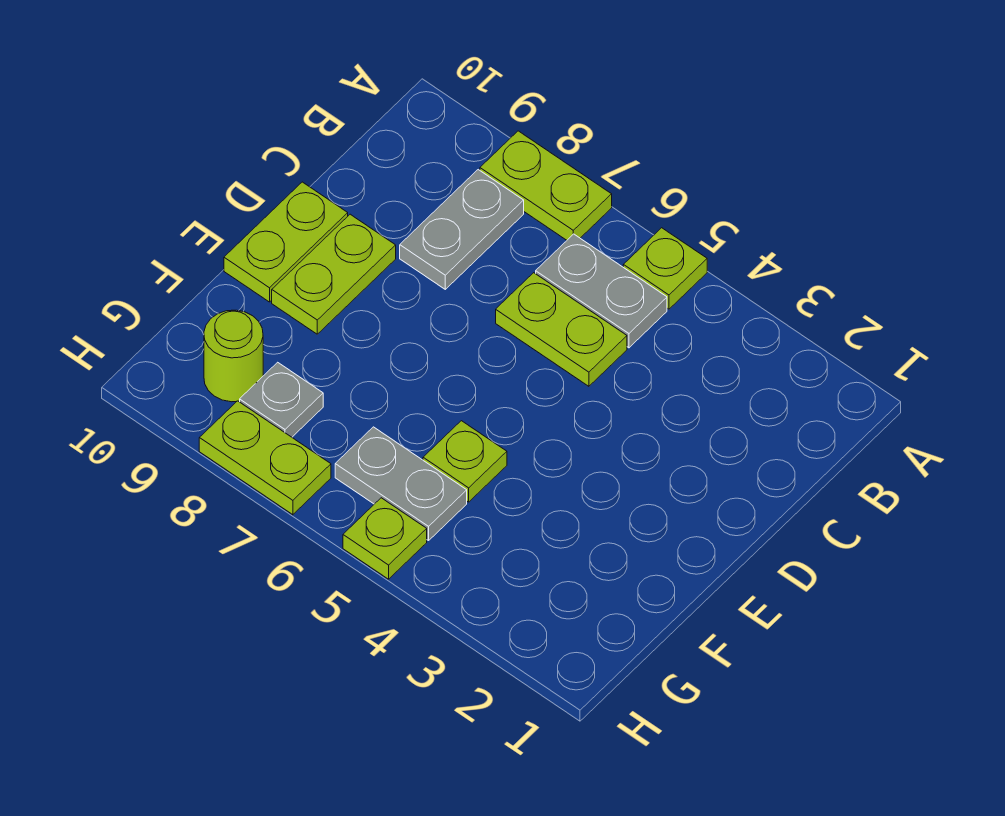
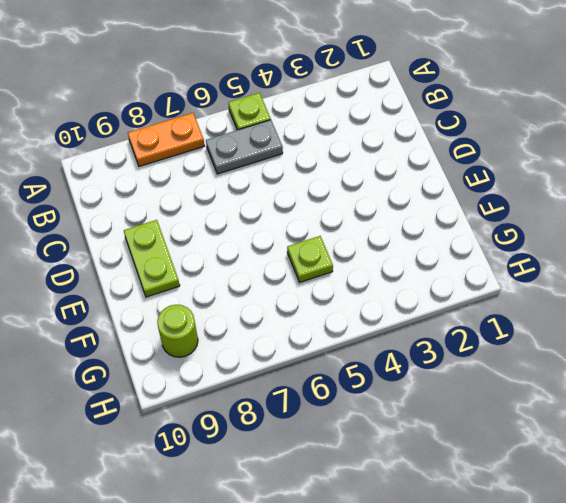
orange 1x2 plate [128,113,204,166] -> lime 1x2 plate [480,131,612,240]
none -> grey 1x2 plate [400,170,524,289]
none -> lime 1x2 plate [496,273,627,386]
none -> lime 1x2 plate [224,182,348,302]

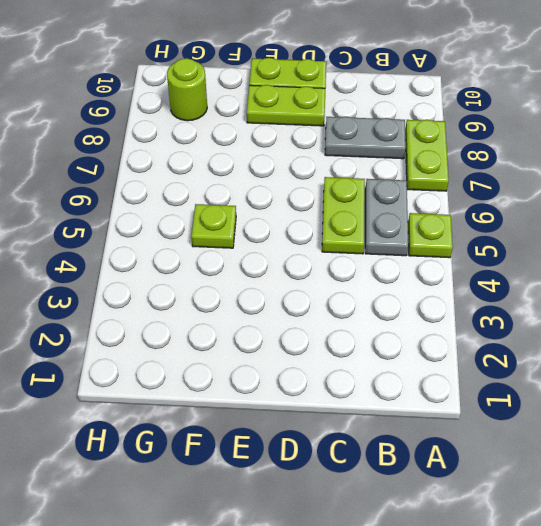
none -> grey 1x2 plate [335,427,467,541]
none -> grey 1x1 plate [240,362,323,437]
none -> lime 1x1 plate [343,498,427,579]

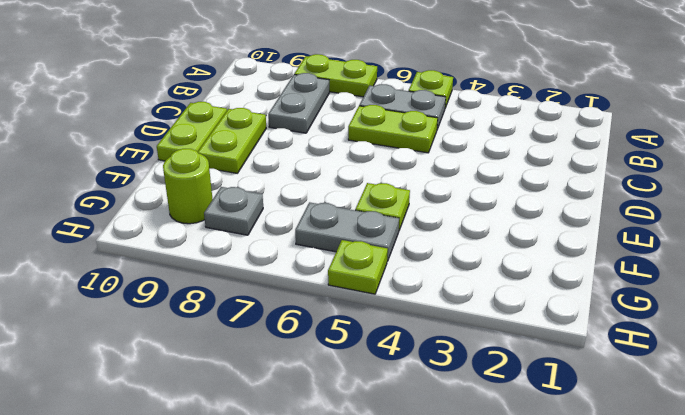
none -> lime 1x2 plate [199,401,331,515]

